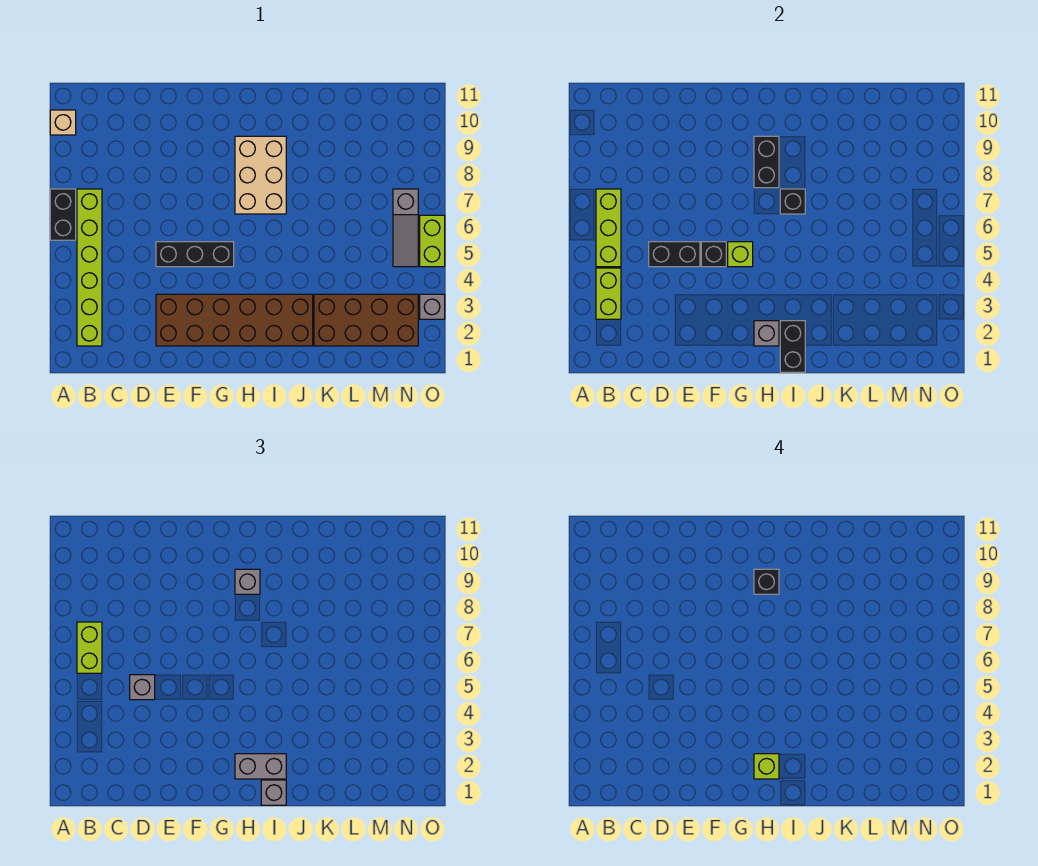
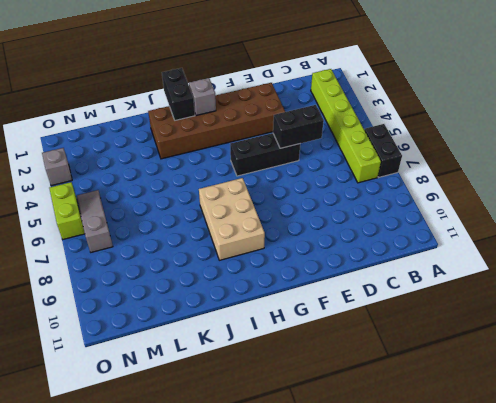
none -> tan 1x1 brick [50,110,76,135]
none -> brown 2x4 brick [314,294,418,346]
none -> lime 1x2 brick [596,268,621,319]

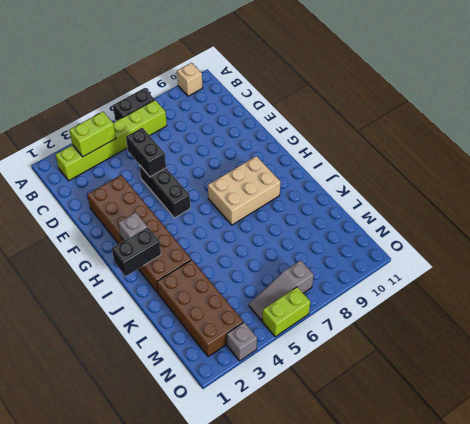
none -> lime 1x3 brick [596,189,621,267]
none -> black 1x1 brick [701,242,726,267]
none -> lime 1x1 brick [728,242,753,267]

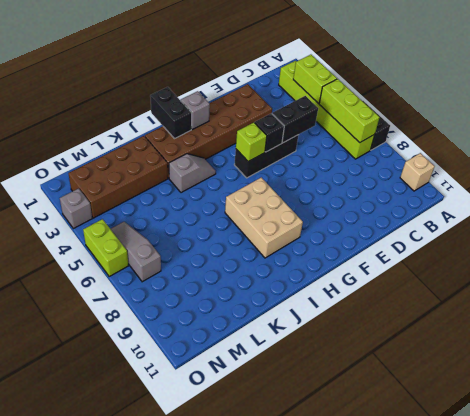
grey 1x2 slope [169,154,216,193] -> none
none -> black 1x2 brick [754,136,779,188]
none -> black 1x1 brick [780,189,805,214]
none -> lime 1x2 brick [77,622,102,673]

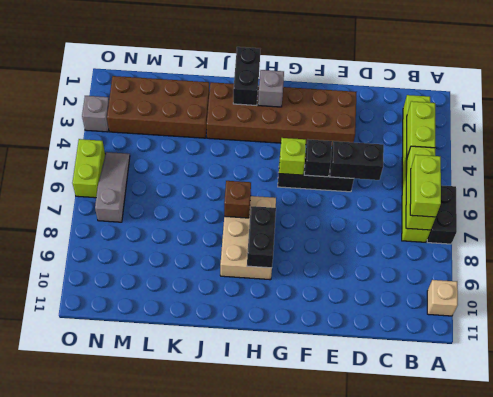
brown 1x1 brick [224,181,251,218] -> black 1x1 brick [780,189,805,214]
none -> grey 1x1 brick [130,675,155,700]
none -> grey 1x2 brick [235,754,286,779]
none -> grey 1x1 brick [235,569,260,594]

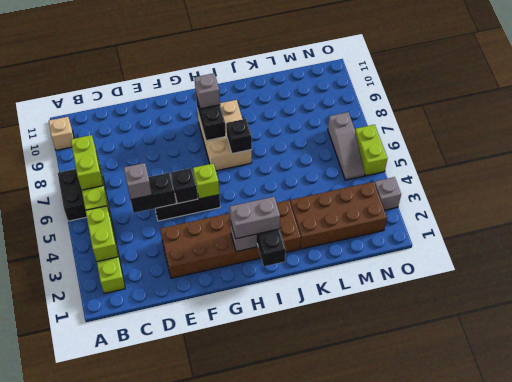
none -> grey 1x1 brick [261,780,286,805]
none -> lime 1x1 brick [754,754,779,779]
none -> black 1x1 brick [754,569,779,594]

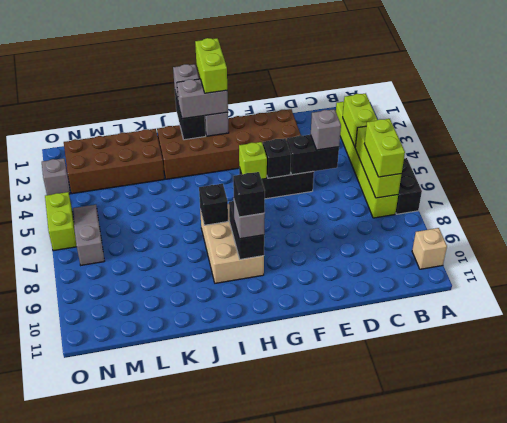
lime 1x2 brick [195,38,227,93] -> lime 1x1 brick [754,754,779,779]

